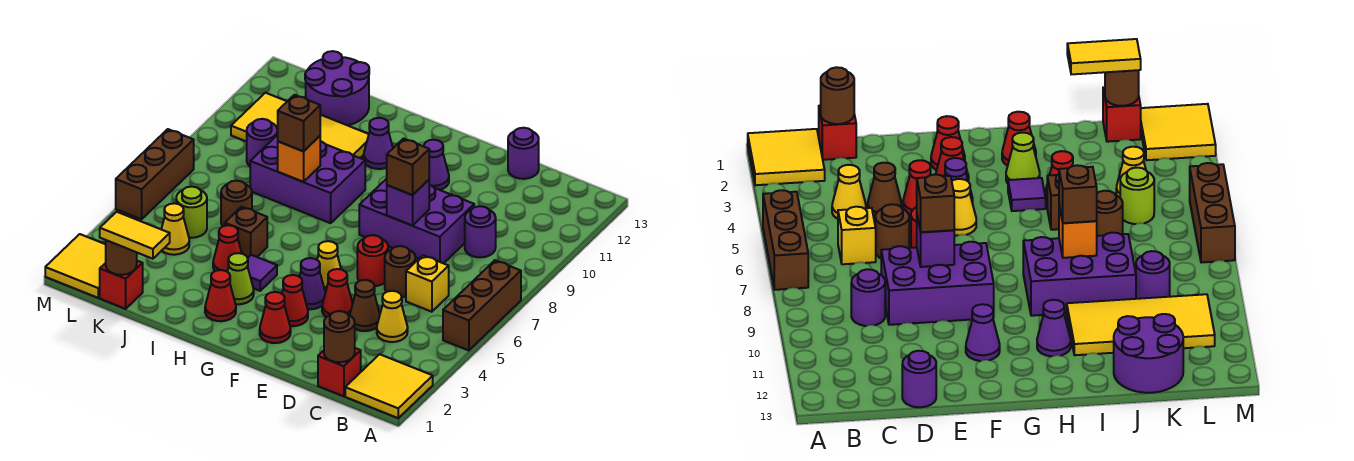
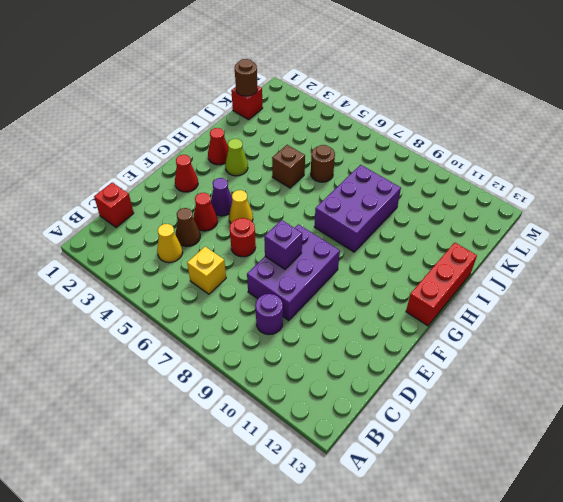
red 1x3 brick [406,243,477,326] -> none
none -> yellow 2x2 tile [345,354,433,418]
none -> brown 1x3 brick [443,260,521,351]
none -> brown 1x1 round brick [385,246,415,297]
none -> purple 1x1 round brick [508,128,539,179]

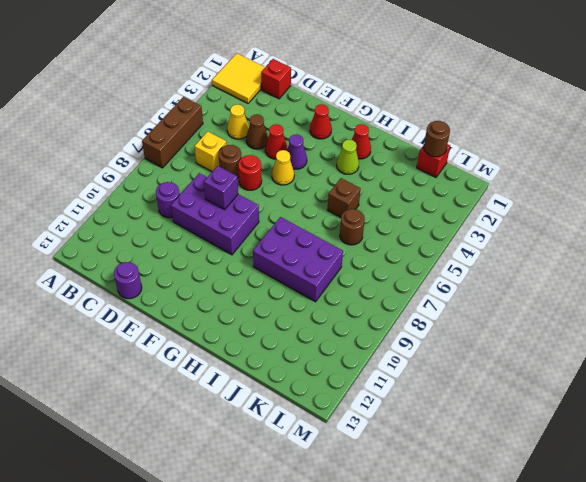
none -> red 1x1 cone [282,275,308,326]
none -> purple 1x1 cone [424,140,449,190]
none -> purple 1x1 tile [248,255,277,291]
none -> purple 1x1 cone [364,118,393,169]

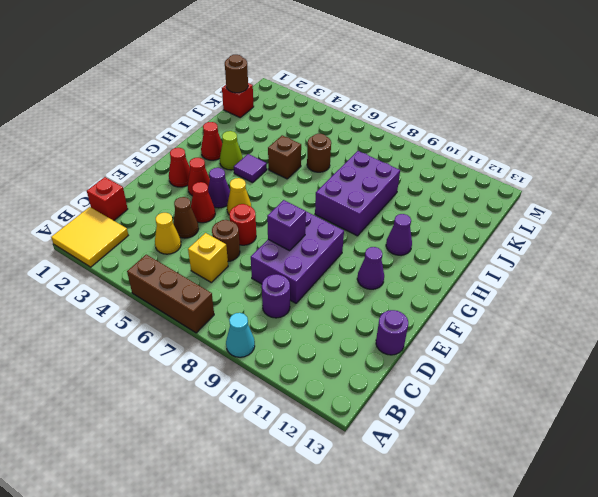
cyan 1x1 cone [226,313,255,357] -> none
none -> red 1x1 cone [213,225,242,271]
none -> yellow 2x4 tile [231,93,369,158]
none -> purple 2x2 round brick [305,51,369,125]
none -> yellow 1x1 cone [161,203,189,255]

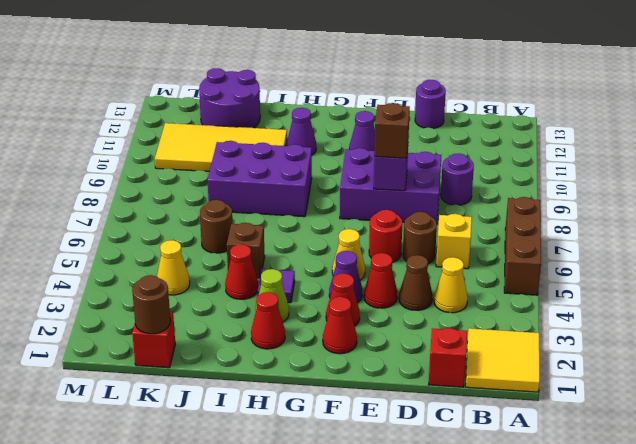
none -> lime 1x1 round brick [176,187,207,238]
none -> purple 1x1 round brick [247,119,277,166]
none -> yellow 2x2 tile [45,234,106,298]
none -> brown 1x3 brick [116,129,194,219]

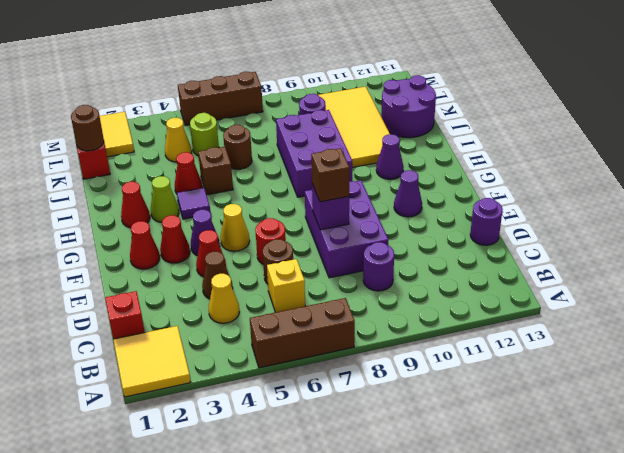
none -> brown 1x1 round brick [324,311,355,362]
none -> orange 1x1 brick [278,136,320,182]
none -> brown 1x1 brick [278,95,320,151]
none -> yellow 1x2 tile [100,212,170,259]

